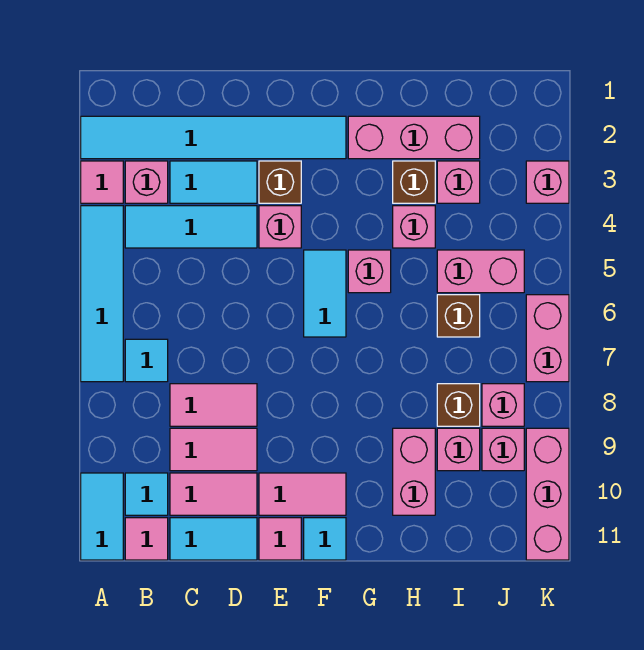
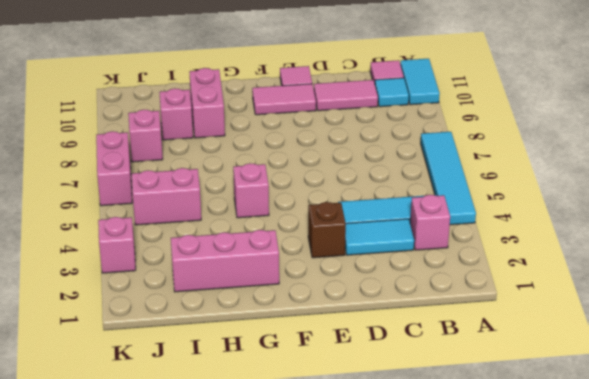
none -> cyan 1x6 tile [81,116,346,159]
none -> pink 1x1 tile [81,161,123,203]
none -> cyan 1x1 tile [125,339,168,382]
none -> pink 1x2 tile [170,384,257,426]

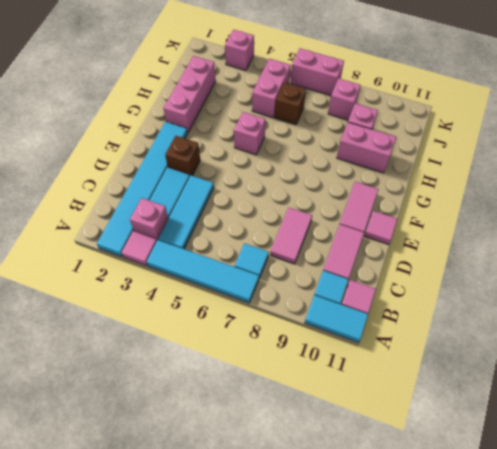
none -> pink 1x2 tile [170,428,257,471]
none -> cyan 1x2 tile [170,518,257,560]
none -> pink 1x1 brick [259,206,301,248]
none -> cyan 1x2 tile [304,250,346,337]

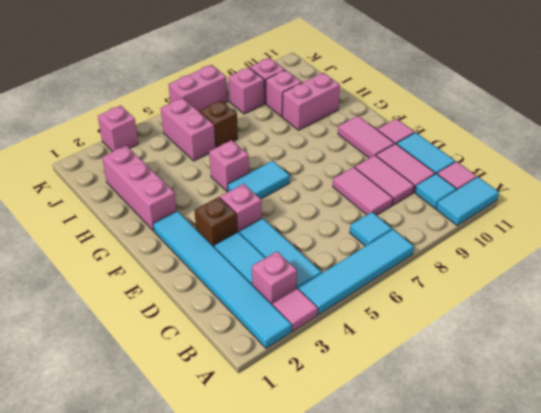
none -> cyan 1x1 tile [304,518,346,560]
none -> brown 1x1 brick [393,161,435,203]
none -> pink 1x1 brick [393,206,435,248]
none -> pink 1x1 brick [437,161,480,203]

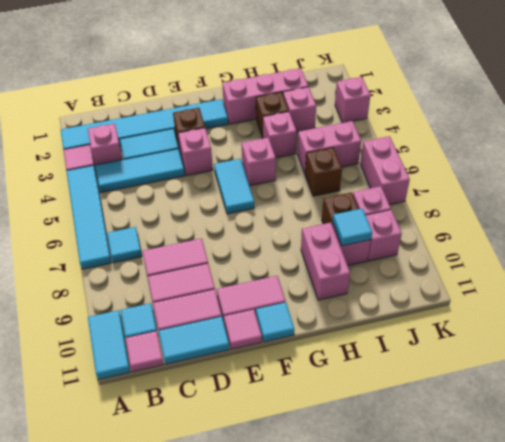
cyan 1x1 tile [333,209,372,246] -> none
none -> pink 1x3 brick [526,428,569,560]

